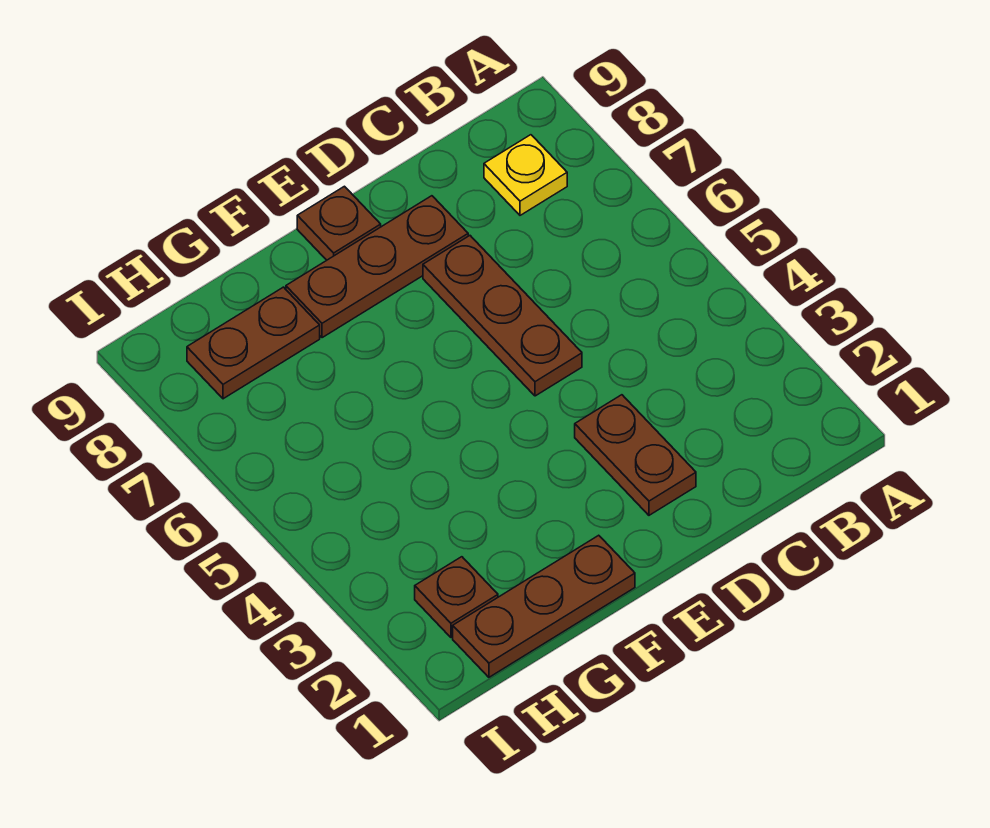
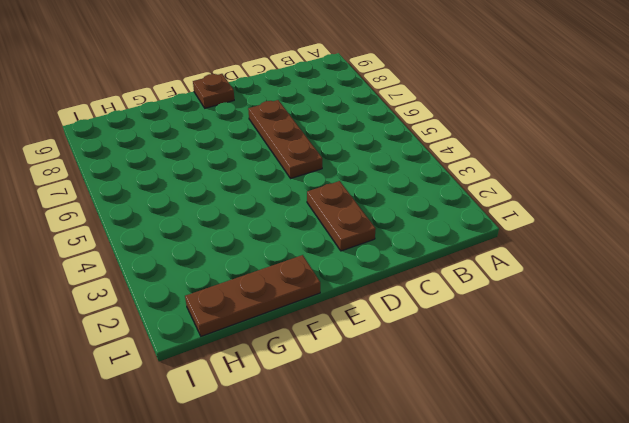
none -> yellow 1x1 plate [484,135,567,215]
none -> brown 1x3 plate [286,196,468,338]

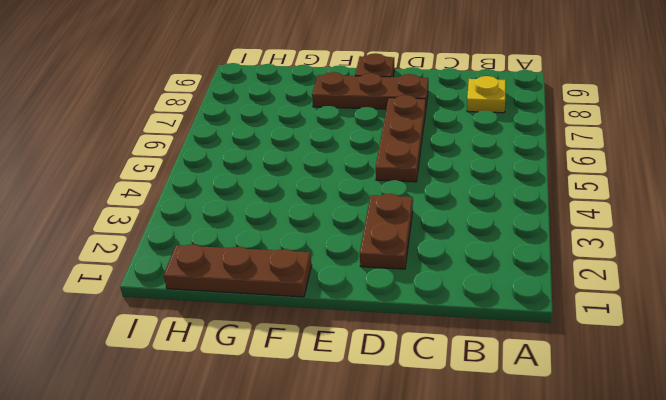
none -> brown 1x2 plate [187,287,320,399]
none -> brown 1x1 plate [415,557,498,637]

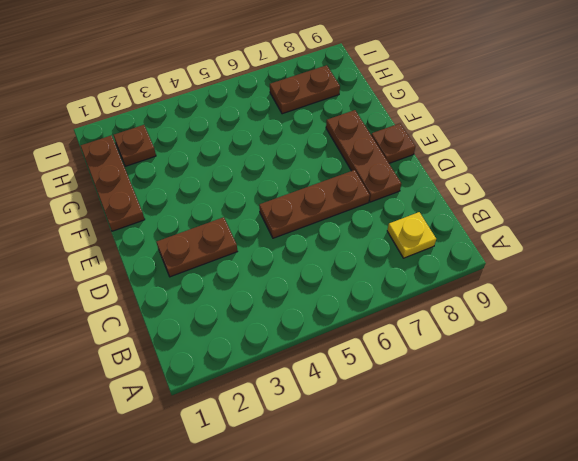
brown 1x2 plate [270,65,340,114] -> brown 1x2 plate turned to [187,287,320,399]

